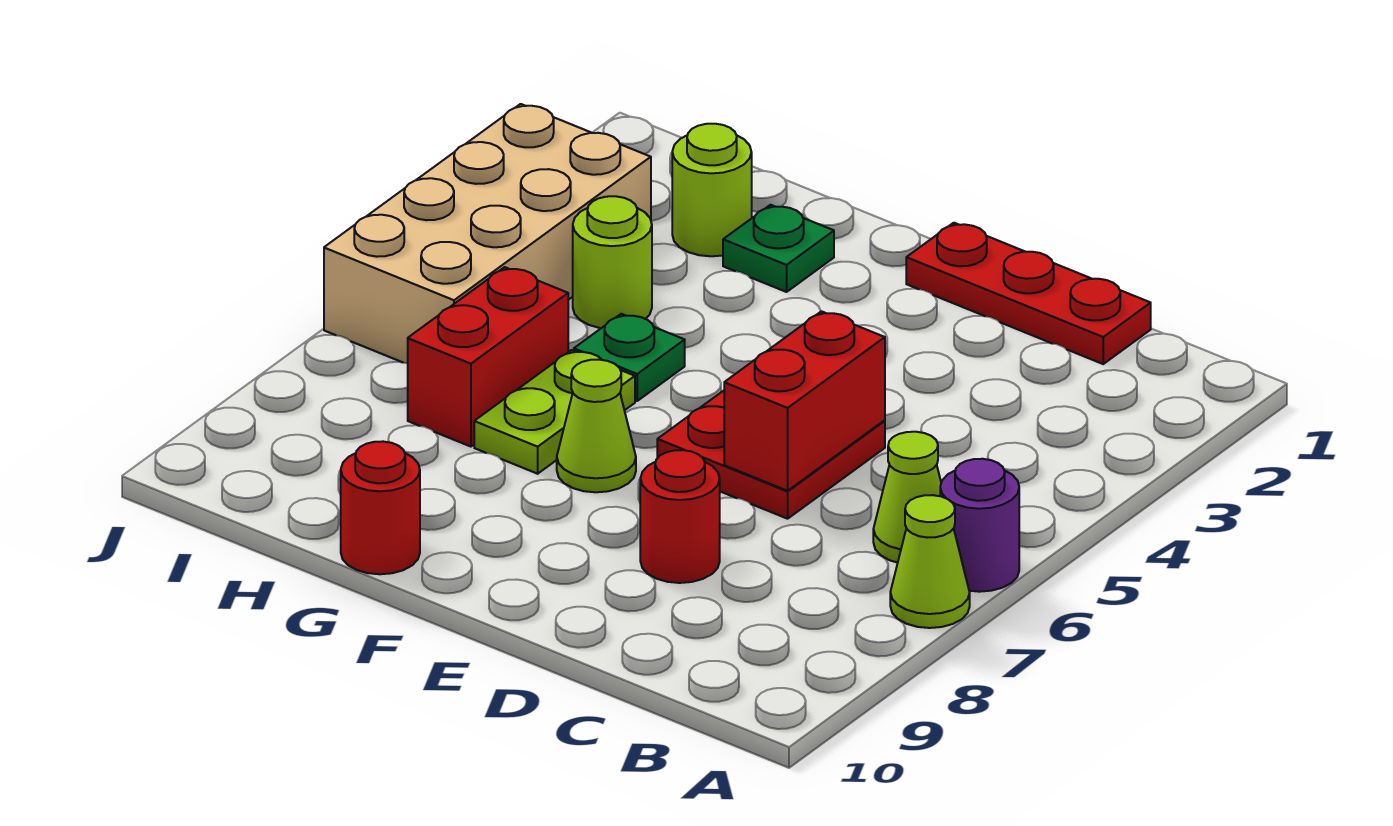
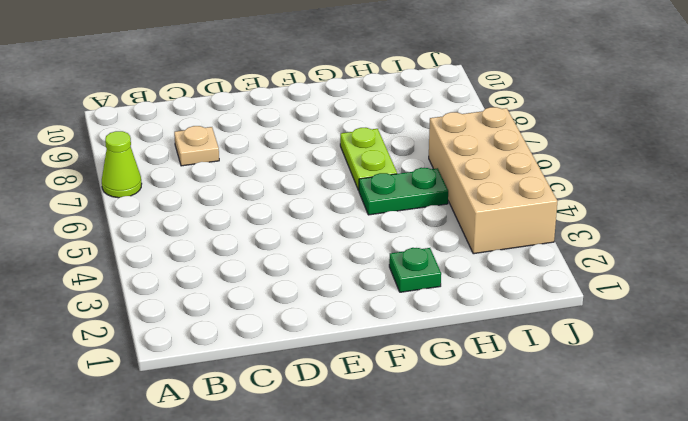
tan 1x1 plate [174,126,219,166] -> none
green 1x2 plate [359,168,448,215] -> green 1x1 plate [574,314,685,401]
none -> purple 1x1 round brick [940,459,1019,592]
none -> lime 1x1 cone [873,432,941,563]
none -> red 1x3 plate [906,223,1151,364]

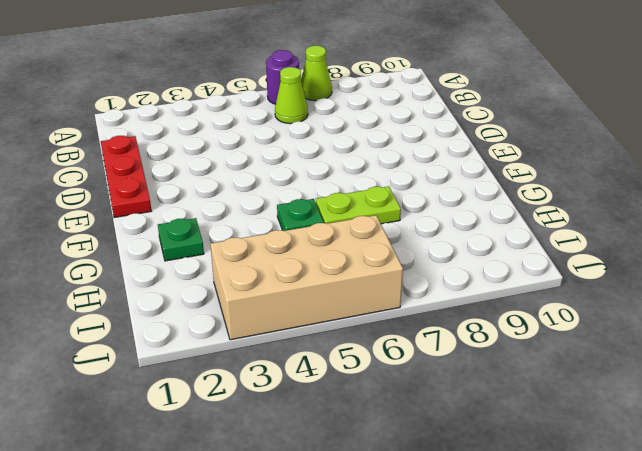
none -> red 2x2 plate [657,391,885,519]
none -> red 1x1 round brick [640,450,720,583]
none -> lime 1x1 cone [557,360,636,492]

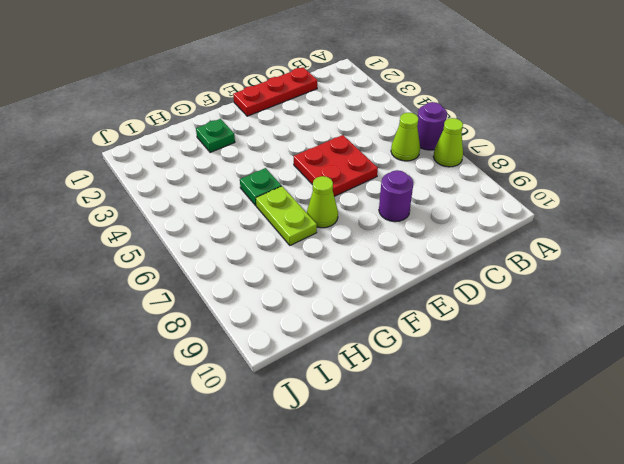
purple 1x1 round brick [379,170,413,222] -> red 1x1 round brick [640,450,720,583]
none -> red 1x1 round brick [341,441,420,574]
none -> lime 1x1 round brick [672,124,752,256]
none -> lime 1x1 round brick [573,196,652,328]

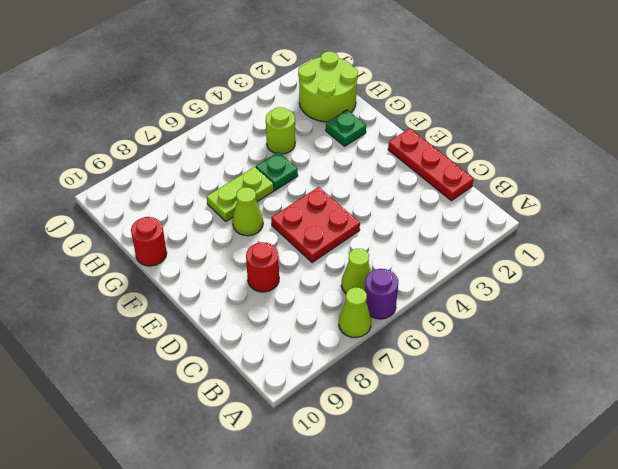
lime 2x2 round brick [298,51,358,122] -> lime 1x1 round brick [672,124,752,256]
none -> red 1x2 brick [408,267,568,447]
none -> tan 2x4 brick [324,104,651,363]
none -> red 1x2 brick [724,311,885,491]

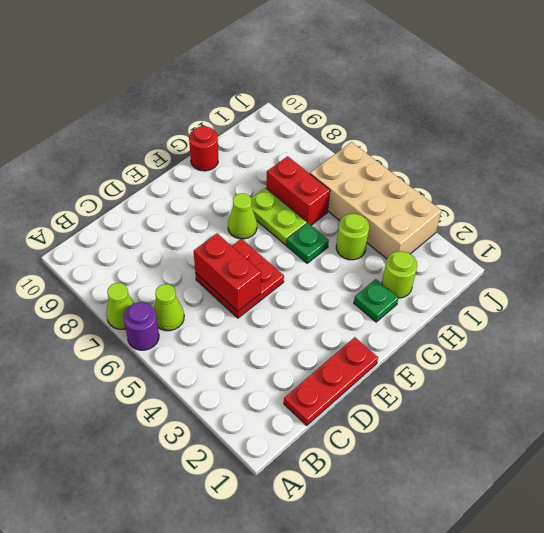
none -> red 1x1 round brick [640,450,720,583]

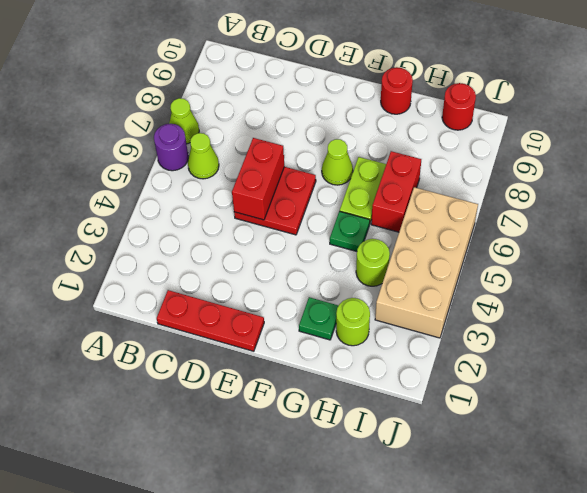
red 1x1 round brick [442,83,476,130] -> red 1x1 round brick moved to [640,450,720,583]

